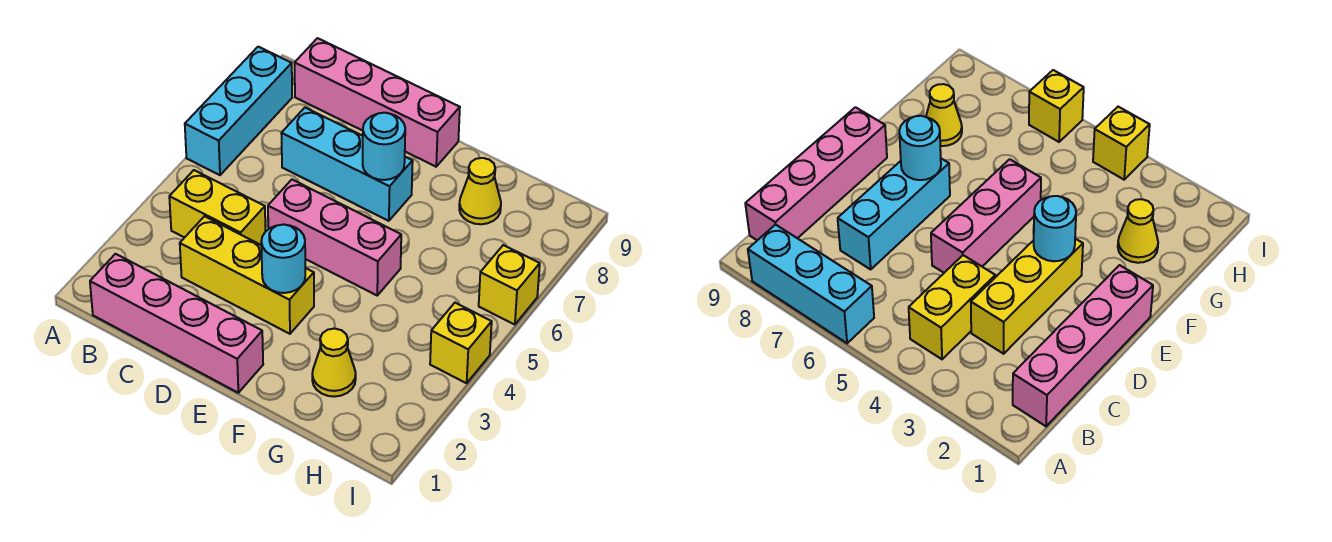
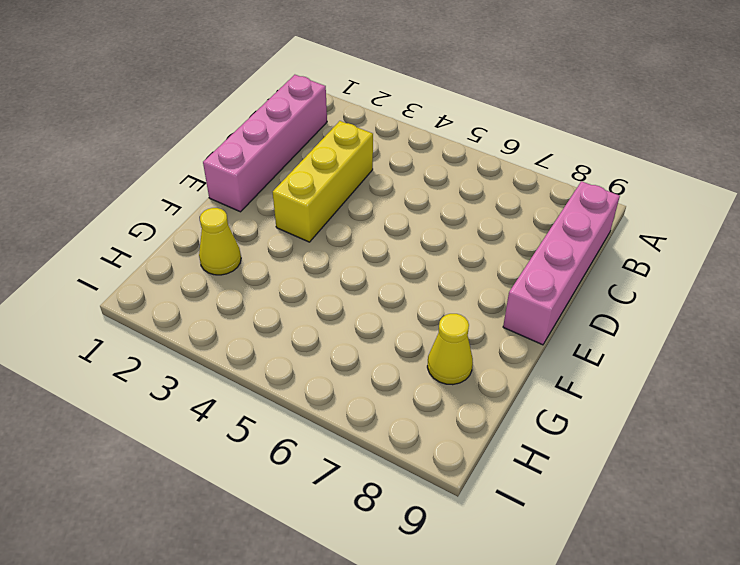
none -> cyan 1x3 brick [185,47,292,175]
none -> yellow 1x2 brick [169,170,265,245]
none -> cyan 1x3 brick [281,108,413,221]

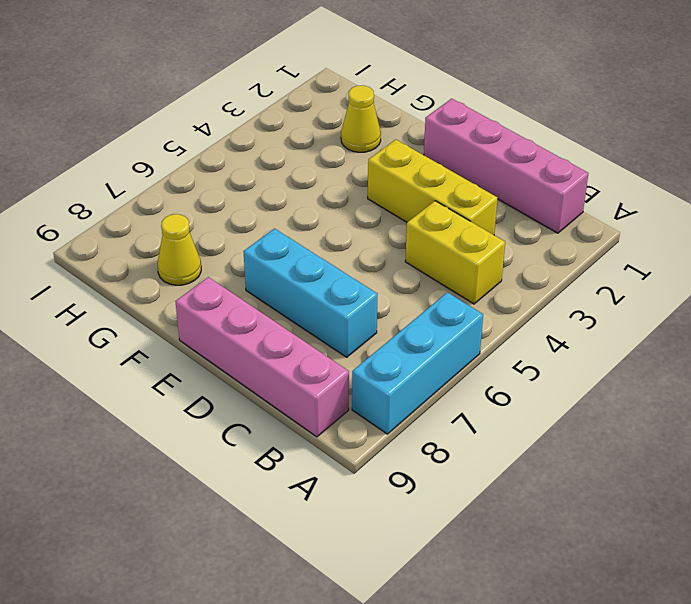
none -> pink 1x3 brick [268,180,401,295]
none -> yellow 1x1 brick [430,303,492,383]
none -> yellow 1x1 brick [479,245,540,325]

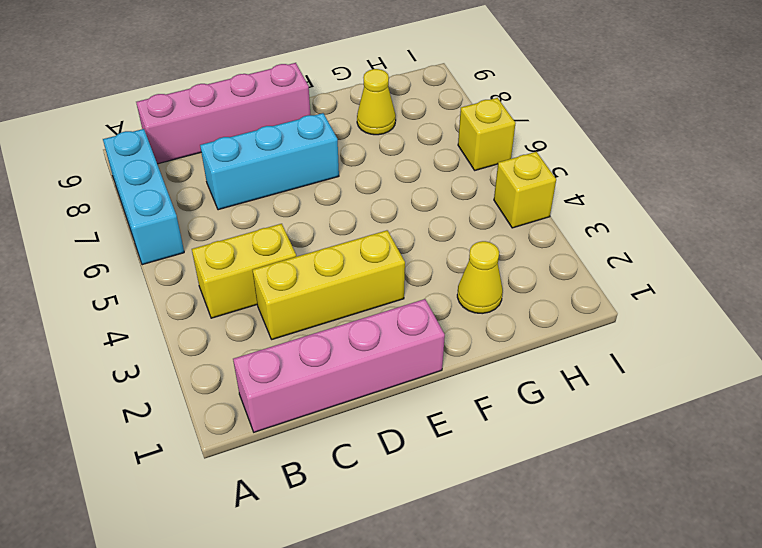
none -> pink 1x3 brick [268,180,401,295]
none -> cyan 1x1 round brick [261,225,305,293]
none -> cyan 1x1 round brick [363,113,405,180]

